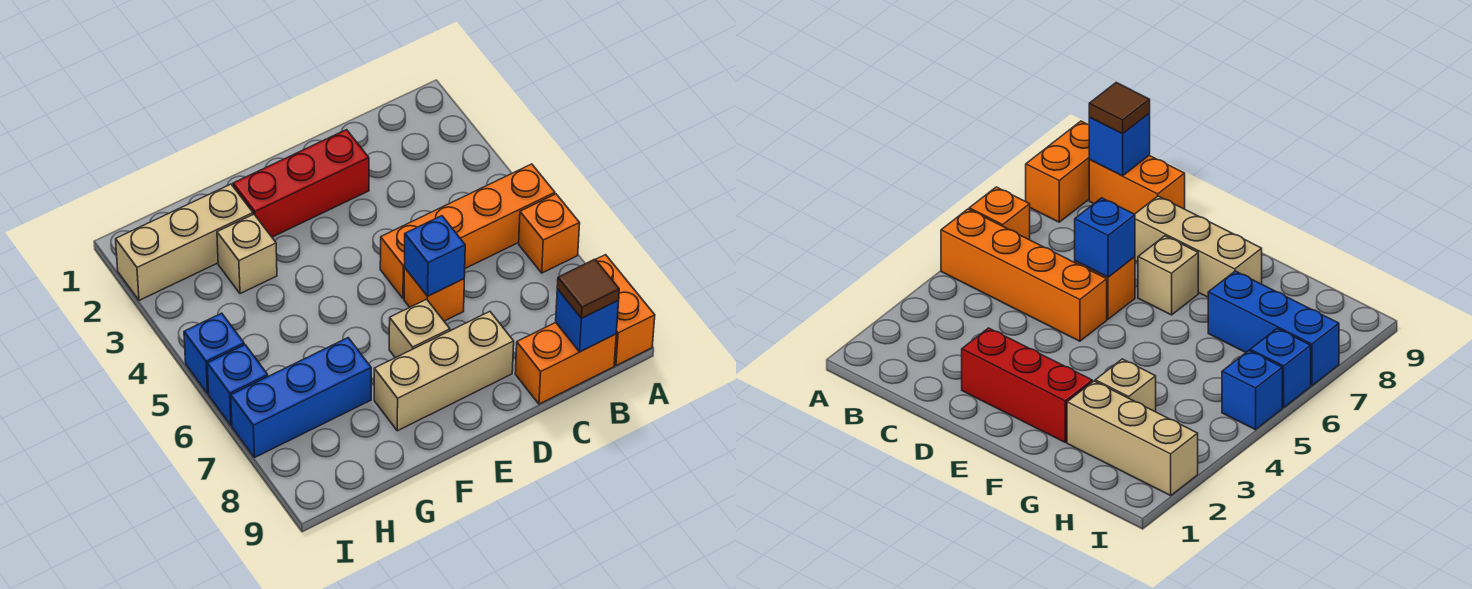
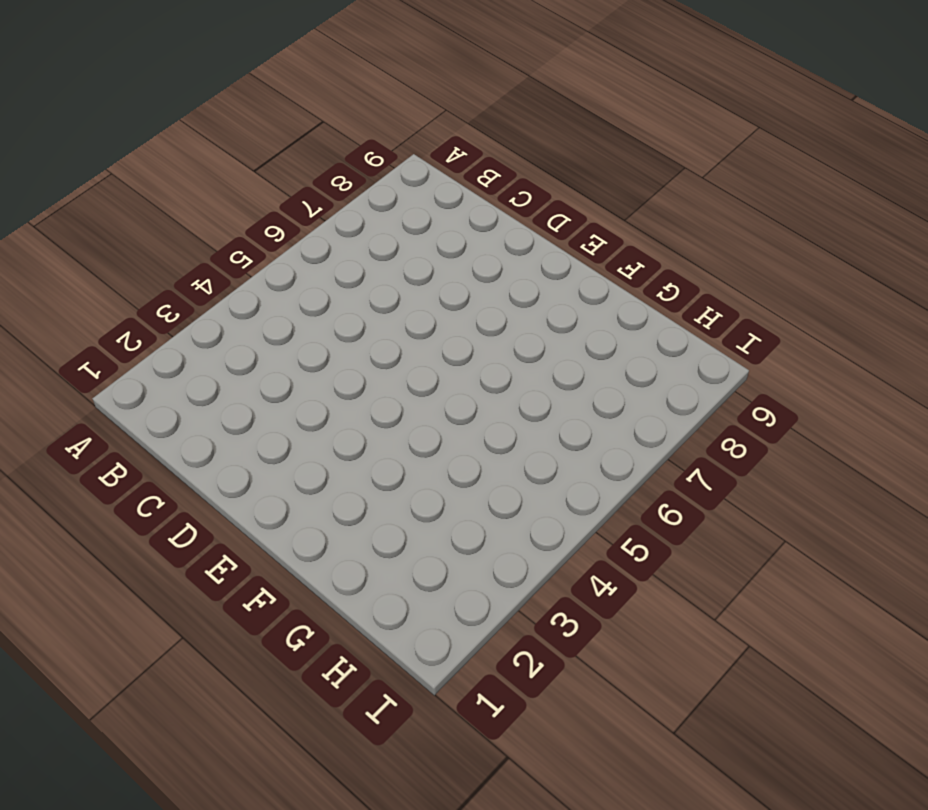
none -> orange 1x4 brick [380,164,555,299]
none -> orange 1x1 brick [519,194,580,273]
none -> orange 1x2 brick [596,255,655,366]

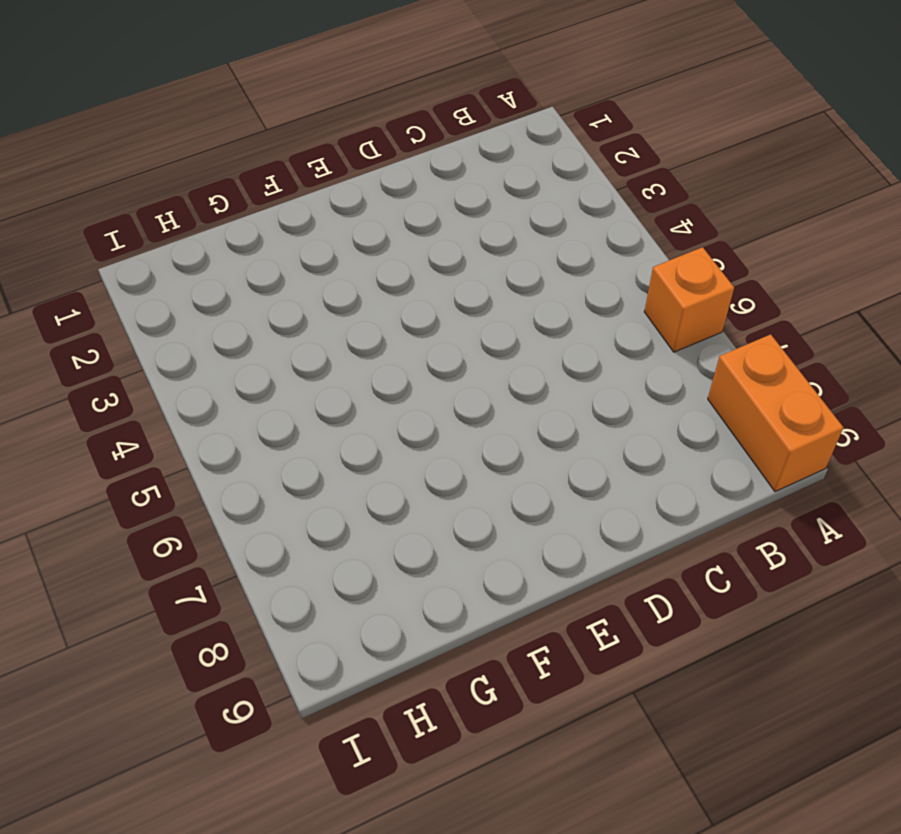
none -> orange 1x4 brick [380,164,555,299]
none -> orange 1x2 brick [515,322,616,404]
none -> red 1x3 brick [233,130,369,237]

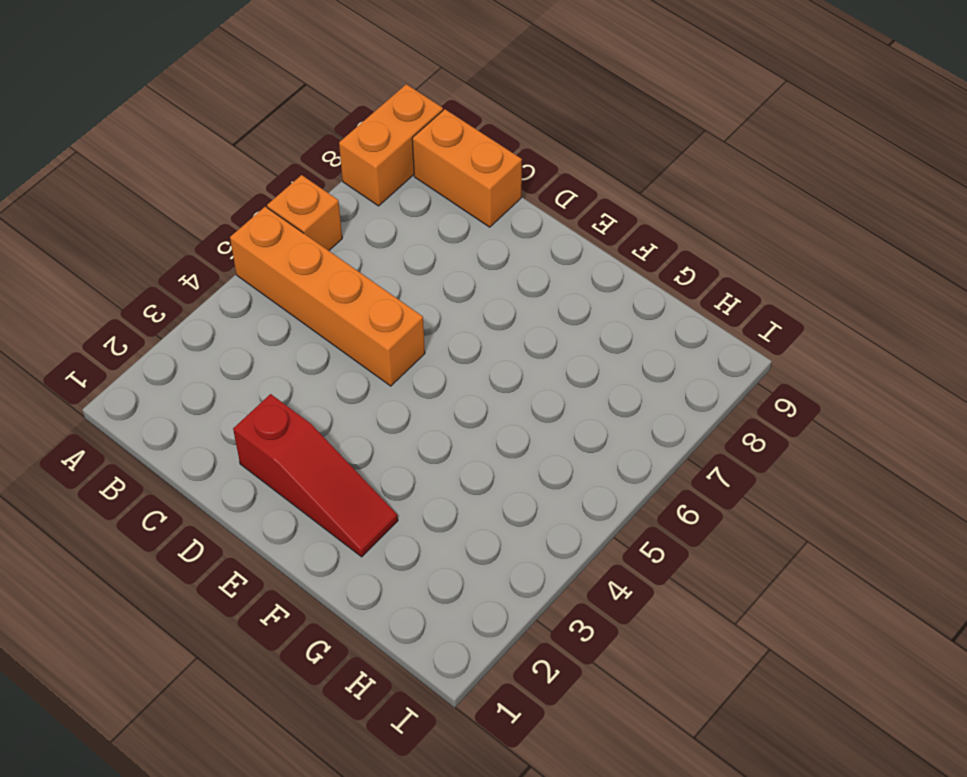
red 1x3 slope [233,394,398,557] -> red 1x3 brick [233,130,369,237]
none -> orange 1x1 brick [404,268,464,321]
none -> tan 1x3 brick [374,312,514,431]
none -> tan 1x1 brick [389,299,450,358]

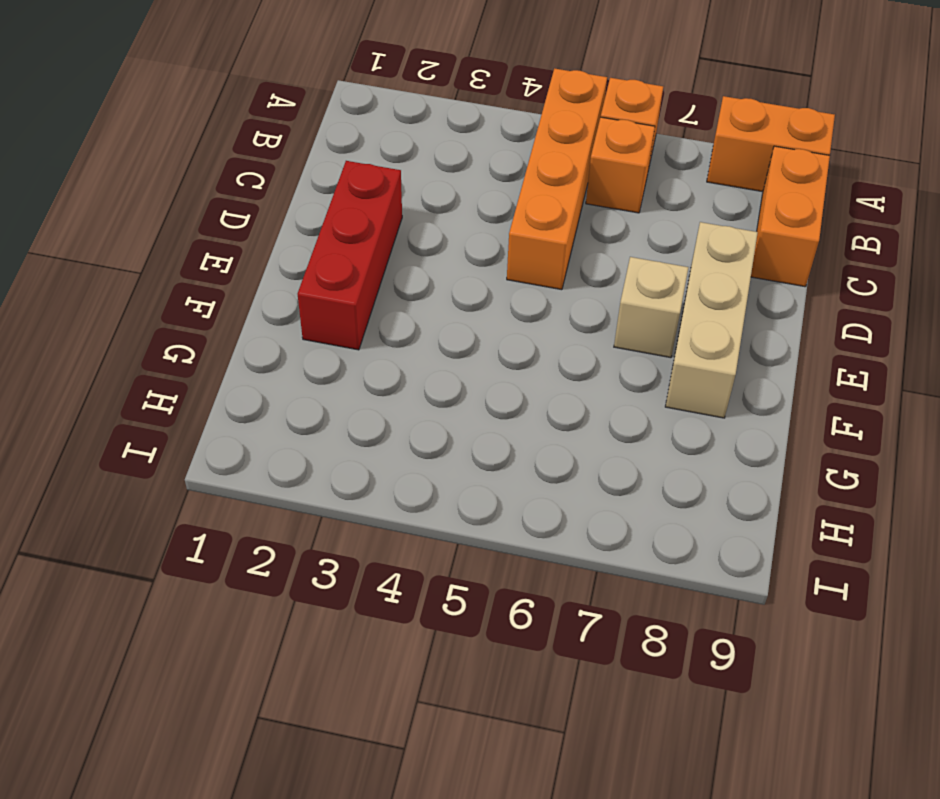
orange 1x1 brick [586,117,655,213] -> orange 1x1 brick moved to [404,268,464,321]
none -> tan 1x3 brick [116,184,253,300]
none -> tan 1x1 brick [217,214,277,294]
none -> blue 1x3 brick [231,338,371,458]

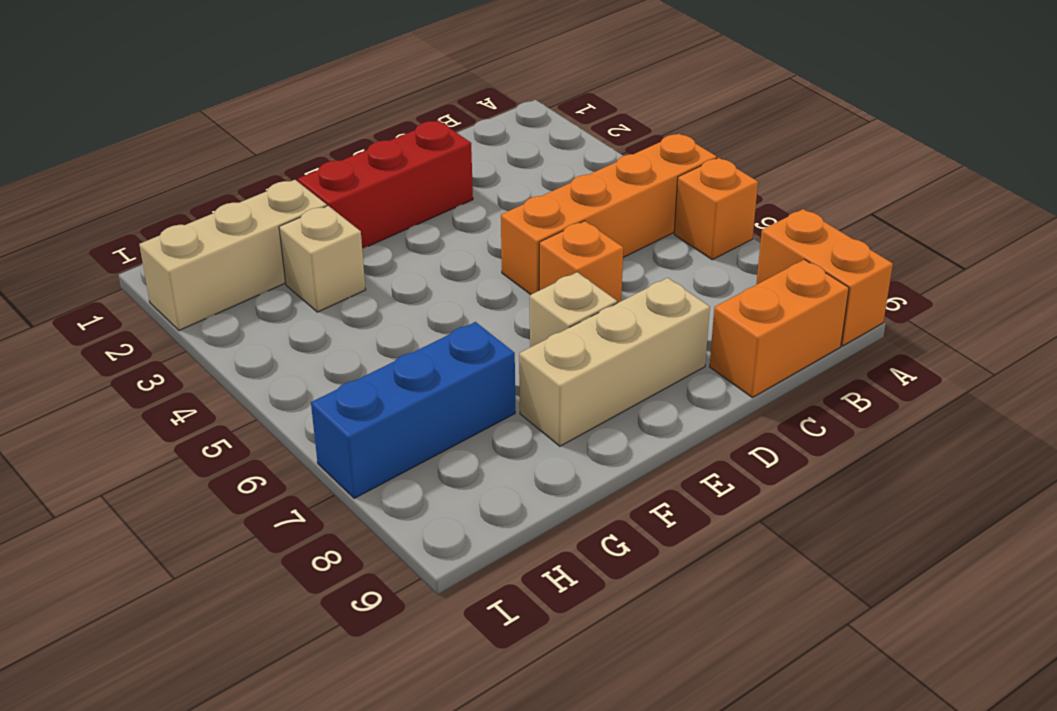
none -> blue 1x1 brick [184,313,244,394]
none -> blue 1x1 brick [207,345,268,425]
none -> blue 1x1 brick [556,289,619,352]

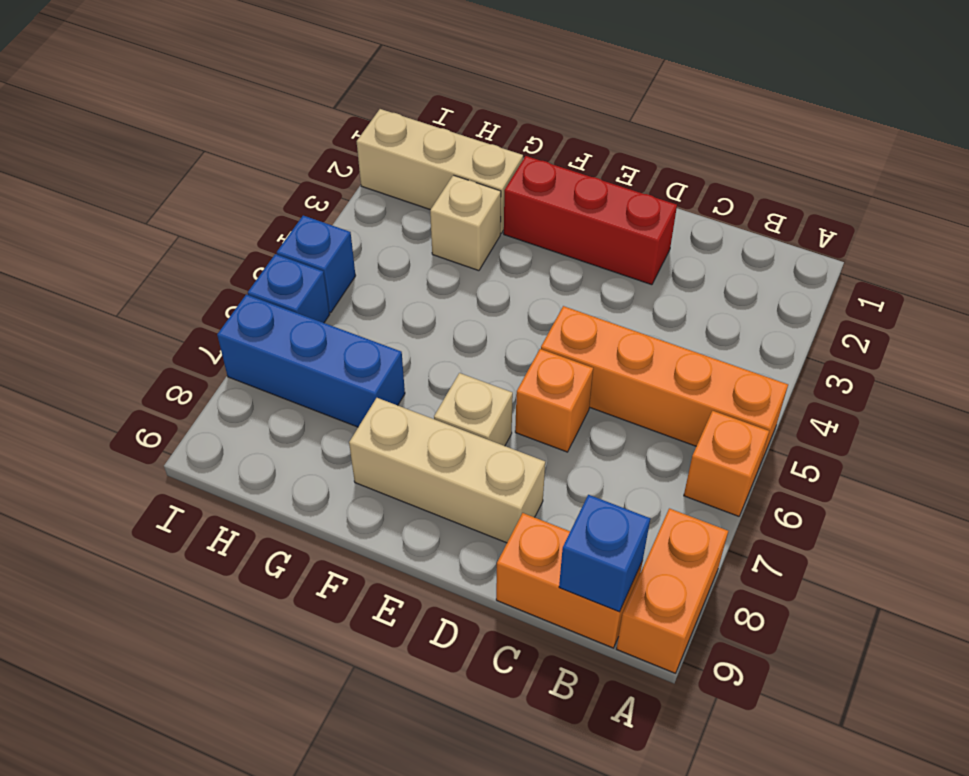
none -> blue 1x1 brick [404,216,465,296]
none -> brown 1x1 tile [557,259,619,318]

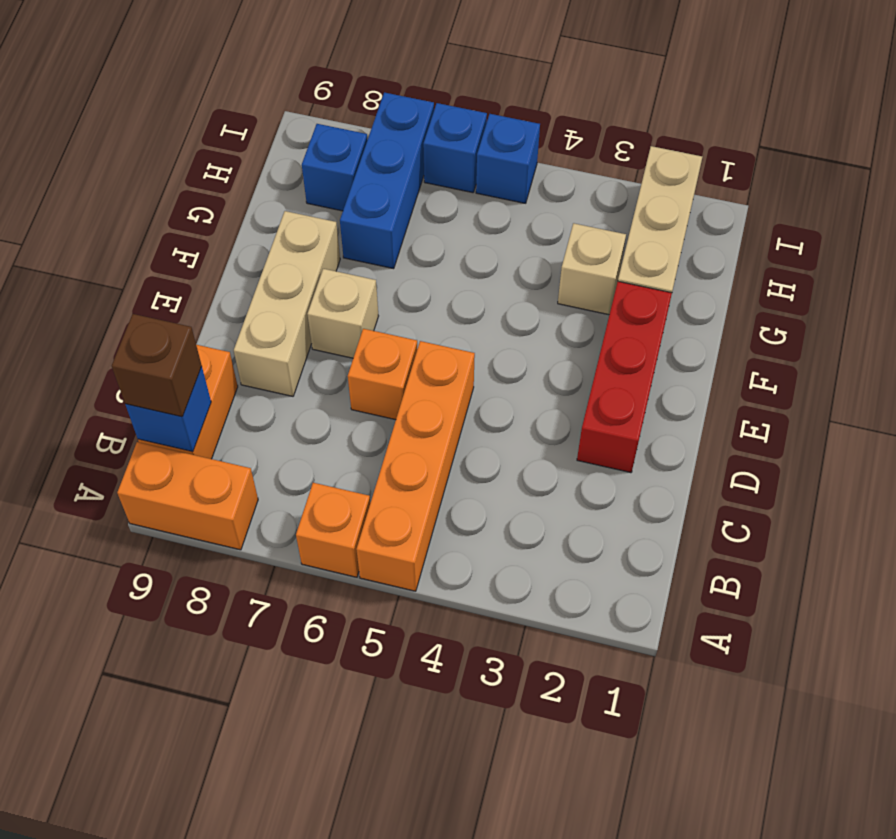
brown 1x1 brick [112,314,202,417] -> brown 1x1 tile [557,259,619,318]
blue 1x1 brick [302,124,367,211] -> blue 1x1 brick moved to [404,216,465,296]

